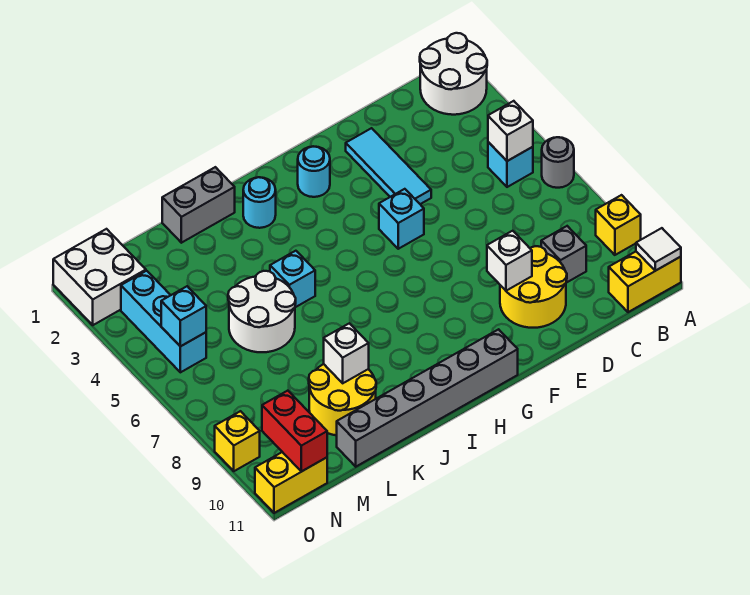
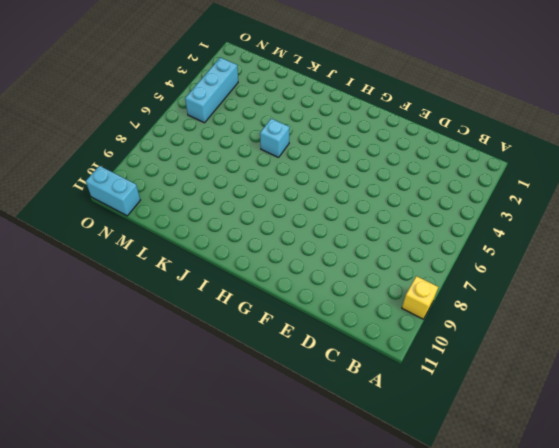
cyan 1x2 brick [86,166,140,216] -> yellow 1x2 brick [255,452,327,513]
none -> white 2x2 round brick [420,33,487,115]
none -> grey 1x1 round brick [542,137,574,188]
none -> yellow 1x2 brick [609,252,681,312]

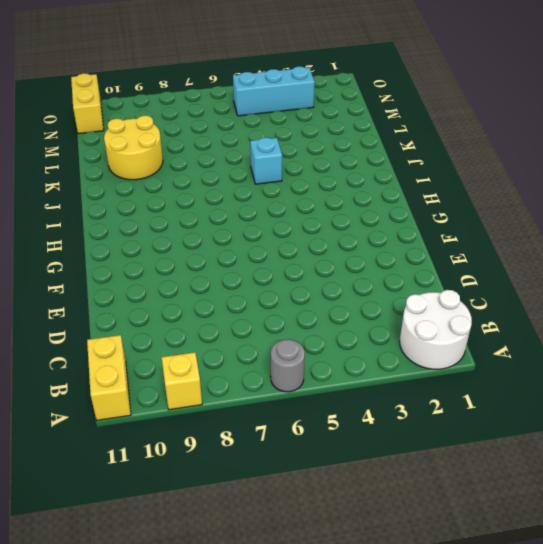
none -> cyan 1x1 brick [488,142,533,187]
none -> grey 1x1 brick [541,226,586,283]
none -> yellow 2x2 round brick [500,246,567,328]

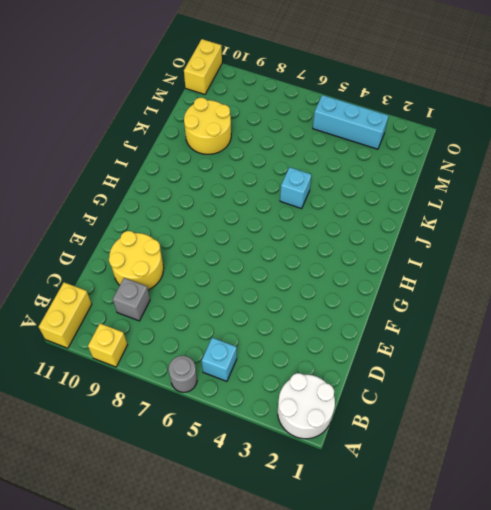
none -> cyan 1x3 tile [346,128,431,204]
none -> cyan 1x1 brick [379,189,424,249]
none -> cyan 1x1 round brick [298,147,330,197]

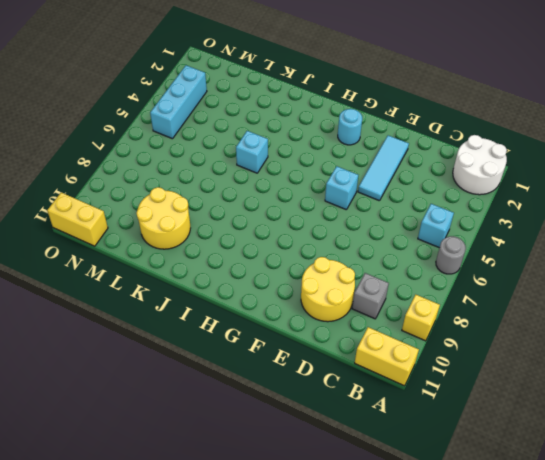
none -> grey 1x6 brick [337,329,518,467]
none -> cyan 1x1 round brick [243,177,276,228]
none -> grey 1x2 brick [162,167,235,243]

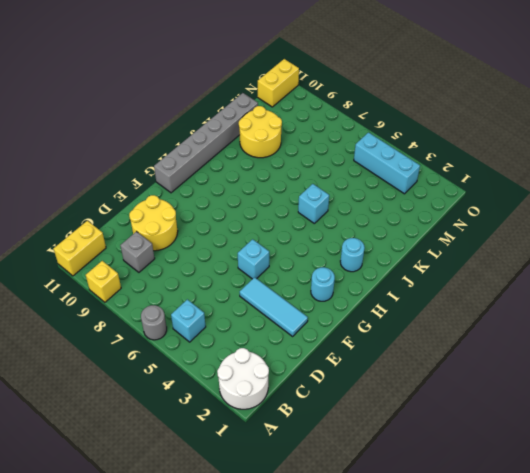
none -> grey 1x2 brick [162,167,235,243]
none -> white 2x2 round brick [228,271,296,352]
none -> white 2x2 brick [53,229,146,325]

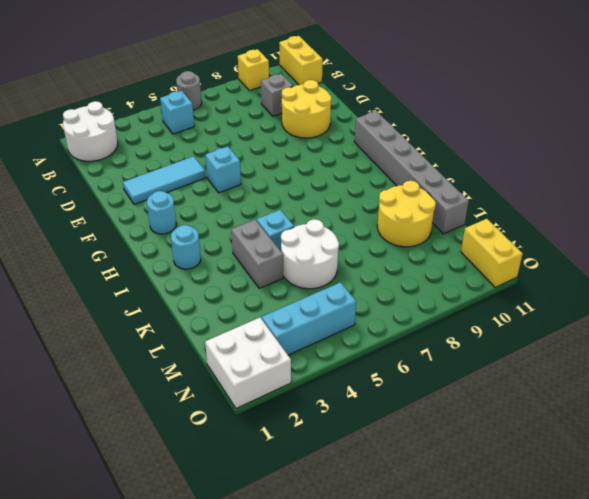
grey 1x2 brick [231,220,283,288] -> grey 1x2 brick moved to [162,167,235,243]
none -> yellow 1x1 brick [215,411,260,471]
none -> white 1x1 tile [636,228,681,271]
none -> white 1x1 brick [488,101,533,161]

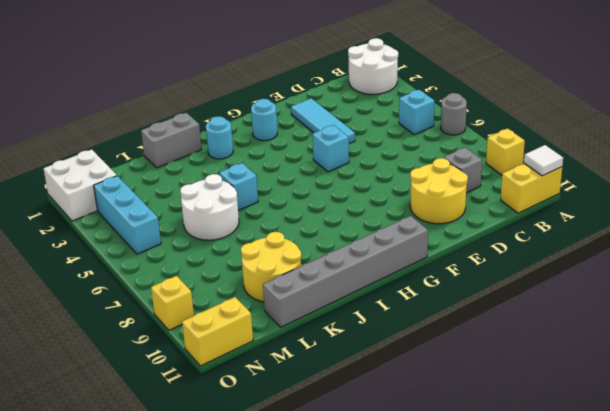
none -> white 1x1 brick [488,101,533,161]
none -> white 1x1 brick [487,231,532,291]
none -> white 1x1 brick [324,323,369,383]

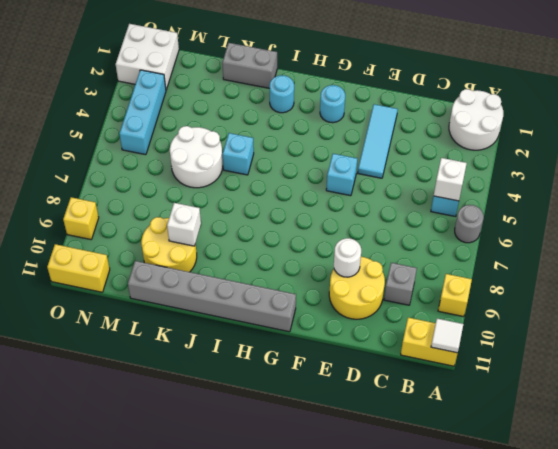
white 1x1 round brick [334,238,361,277] -> white 1x1 brick [487,231,532,291]
none -> cyan 1x1 brick [161,286,206,346]
none -> red 1x2 brick [262,391,327,471]

